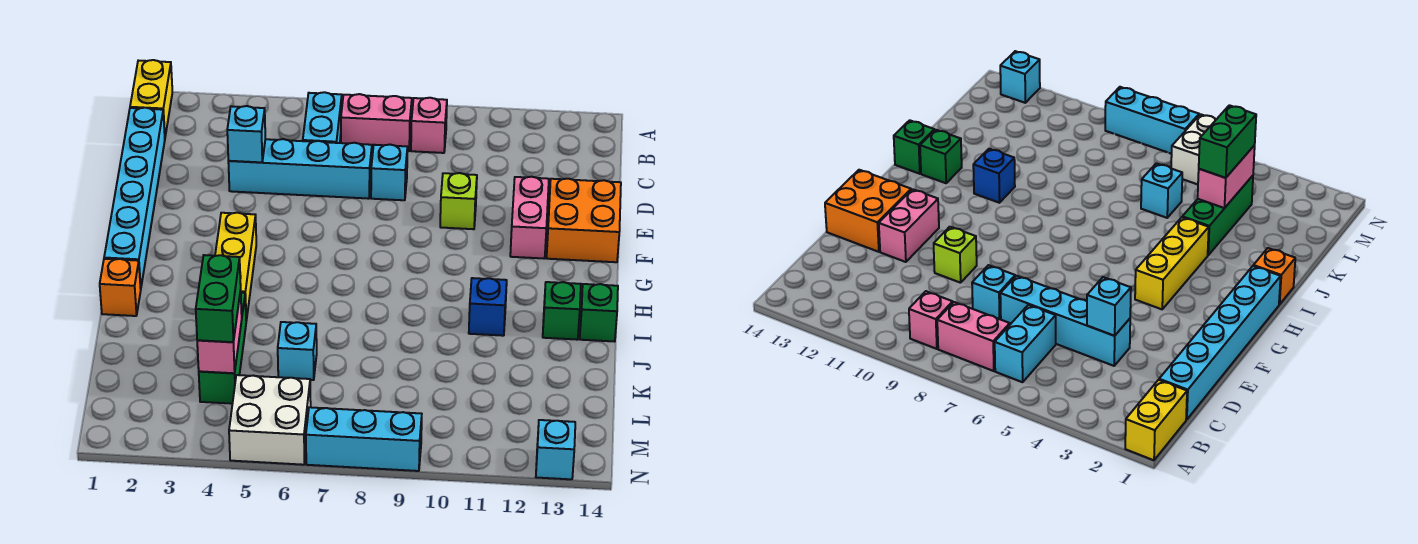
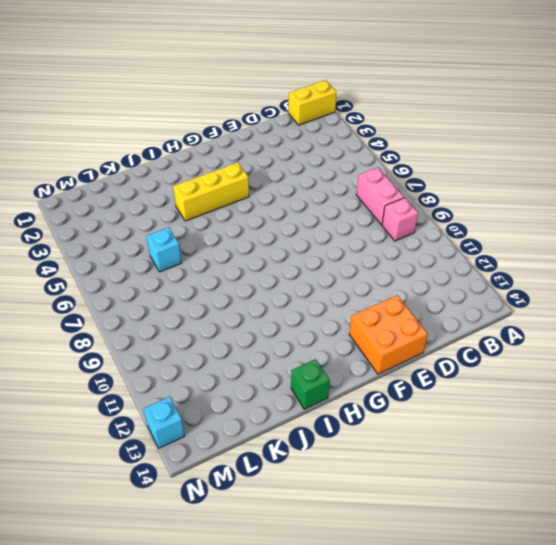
none -> cyan 1x2 brick [303,92,342,143]
none -> cyan 1x6 brick [104,108,165,288]
none -> cyan 1x4 brick [228,139,372,199]

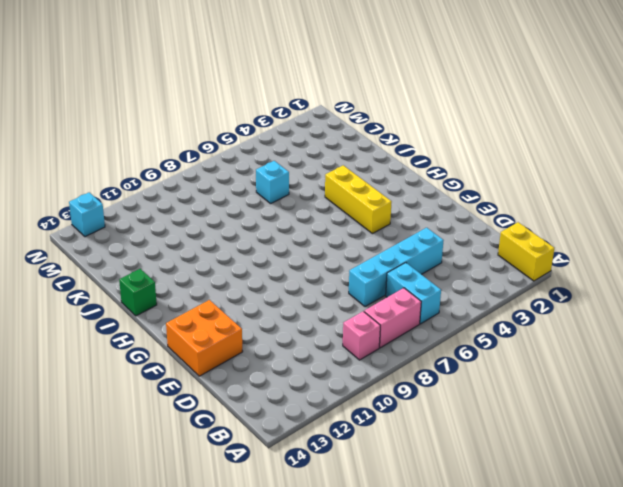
none -> cyan 1x6 brick [104,108,165,288]
none -> cyan 1x1 brick [371,145,407,200]
none -> lime 1x1 brick [440,173,477,229]

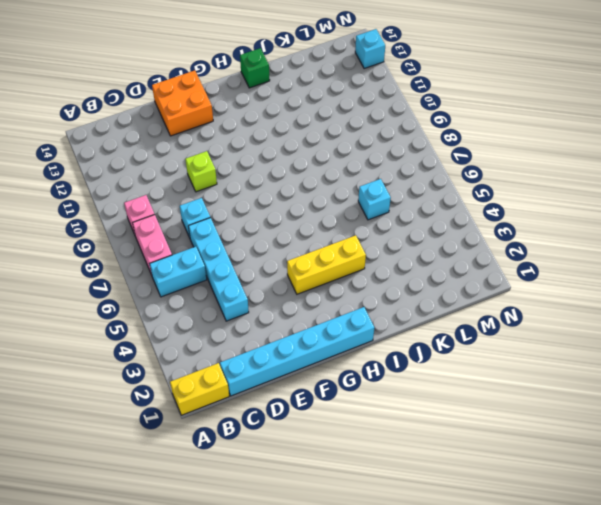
none -> pink 1x2 brick [510,177,549,258]
none -> orange 1x1 brick [100,259,141,316]
none -> blue 1x1 brick [469,278,507,336]

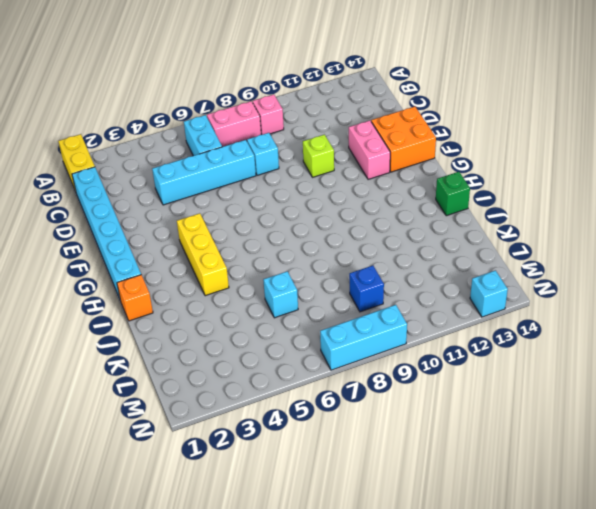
blue 1x1 brick [349,266,384,312] -> blue 1x1 brick moved to [469,278,507,336]
none -> green 1x1 brick [543,282,581,340]
none -> green 1x3 brick [199,293,246,404]
none -> white 2x2 brick [229,375,311,465]

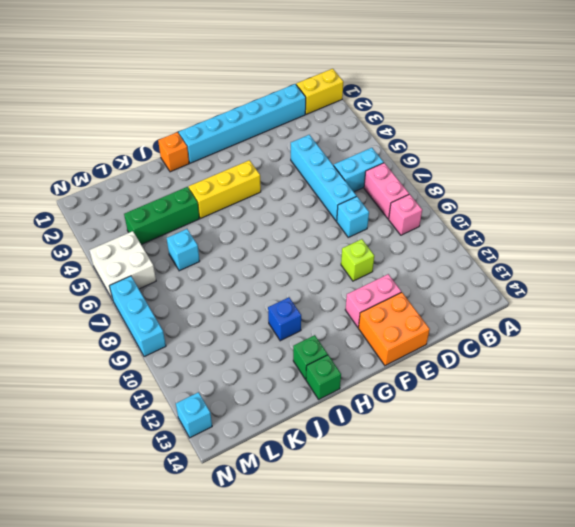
none -> cyan 1x1 brick [227,106,265,162]
none -> pink 1x2 brick [197,290,242,373]
none -> green 1x2 brick [196,255,241,342]

